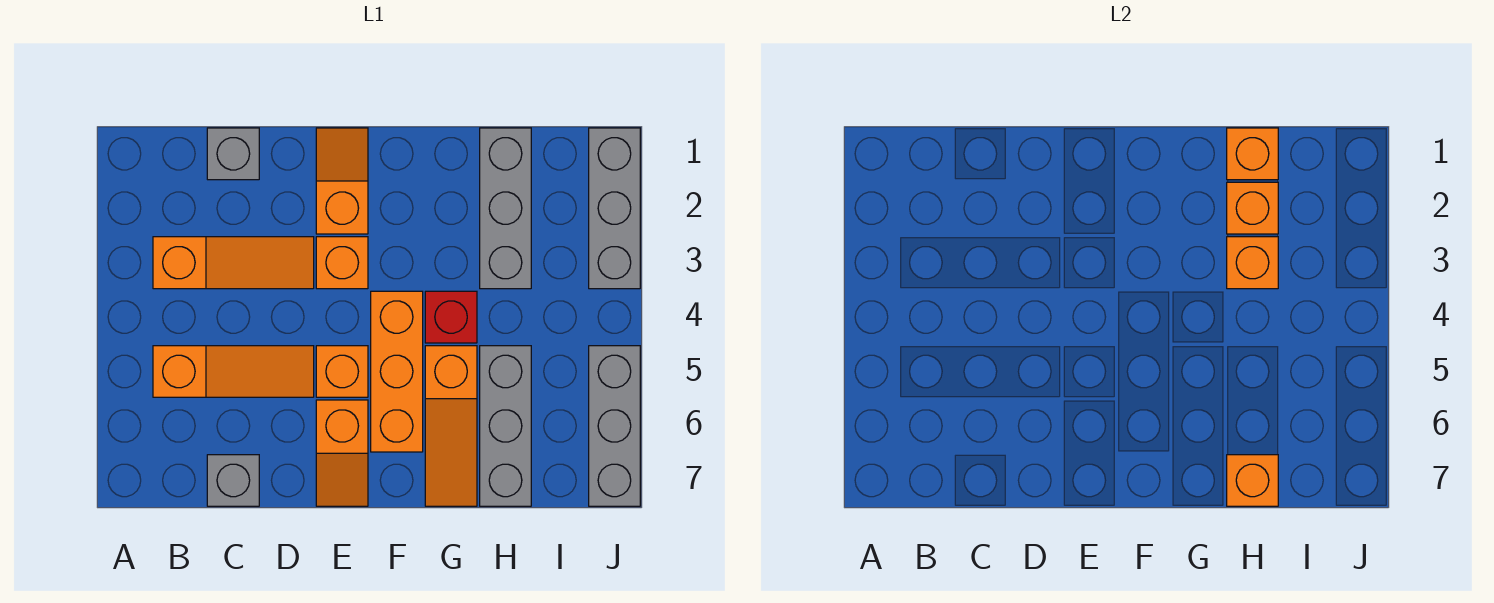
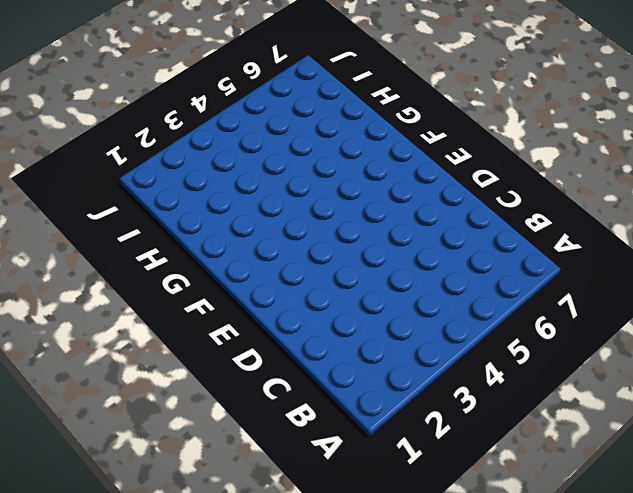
none -> orange 1x3 slope [153,237,314,289]
none -> orange 1x3 slope [153,346,314,397]
none -> grey 1x1 brick [207,128,259,180]

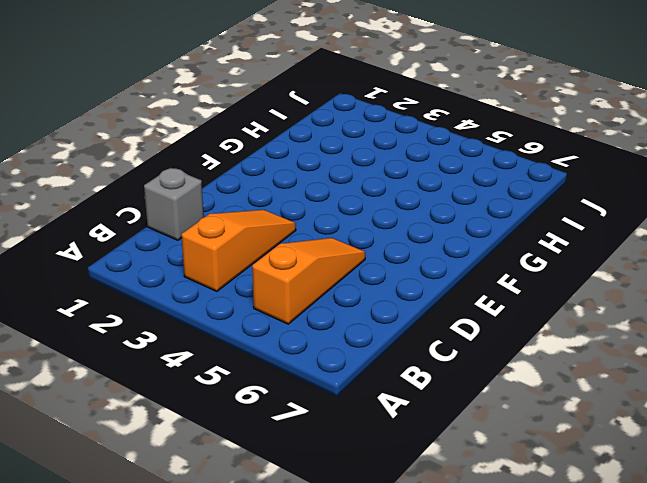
none -> grey 1x1 brick [207,455,259,506]
none -> orange 1x2 slope [316,128,368,234]
none -> orange 1x1 brick [316,237,368,289]

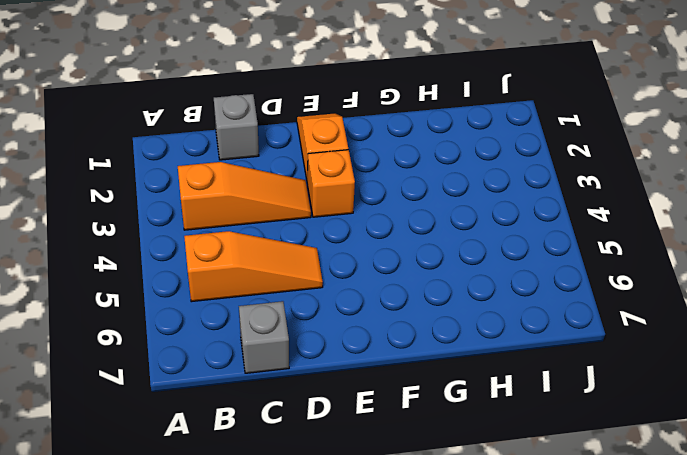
none -> orange 1x1 brick [316,346,368,397]
none -> orange 1x2 slope [316,400,368,506]
none -> orange 1x3 brick [371,291,423,452]

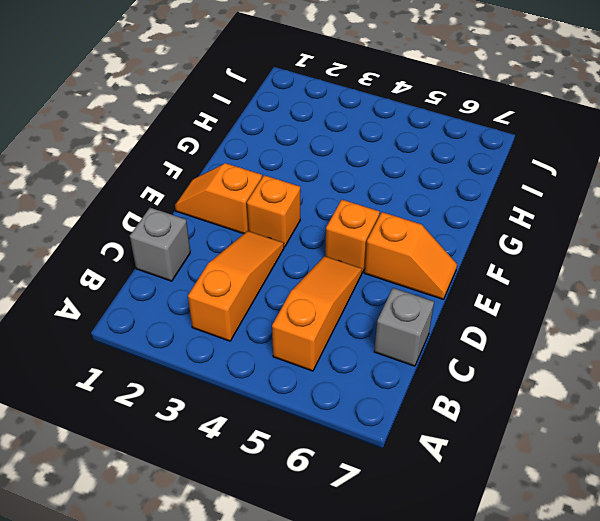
none -> orange 1x3 brick [371,291,423,452]
none -> red 1x1 brick [425,291,477,343]
none -> orange 1x3 slope [425,346,477,506]

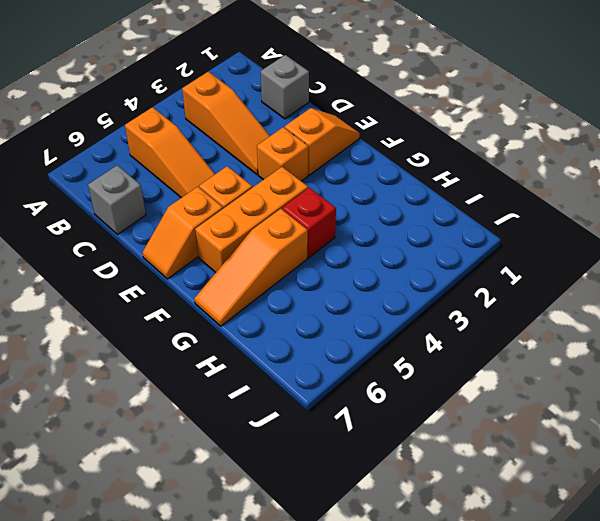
none -> grey 1x3 brick [480,128,531,289]
none -> grey 1x3 brick [480,346,531,506]
none -> grey 1x3 brick [589,128,640,289]

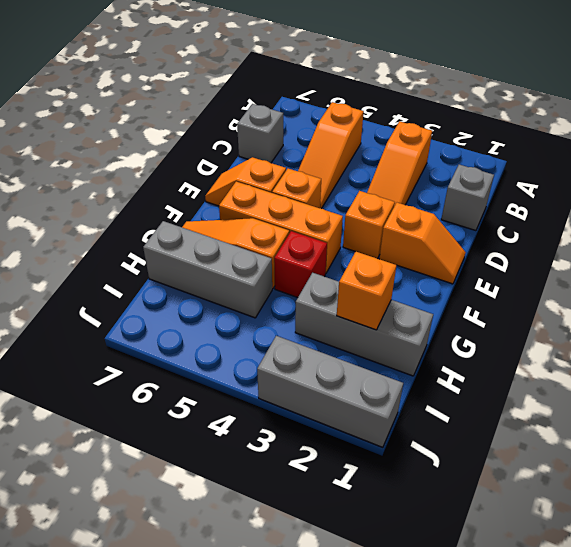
none -> grey 1x3 brick [589,346,640,506]
none -> orange 1x1 brick [1227,128,1278,180]
none -> orange 1x1 brick [1227,237,1278,289]

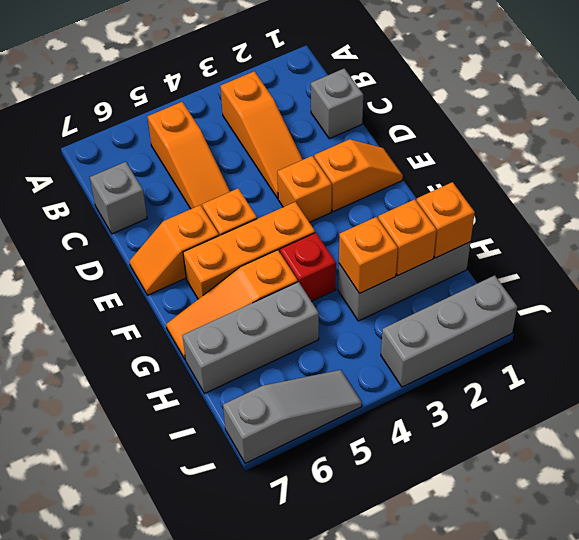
grey 1x3 slope [223,370,362,463] -> grey 1x3 brick [589,346,640,506]
none -> orange 1x1 brick [1227,455,1278,506]

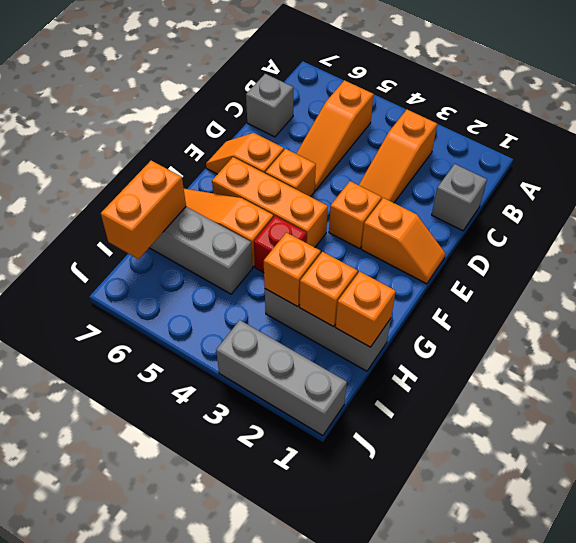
orange 1x2 brick [101,161,186,259] -> orange 1x1 brick [1227,455,1278,506]
none -> grey 1x3 brick [589,346,640,506]

